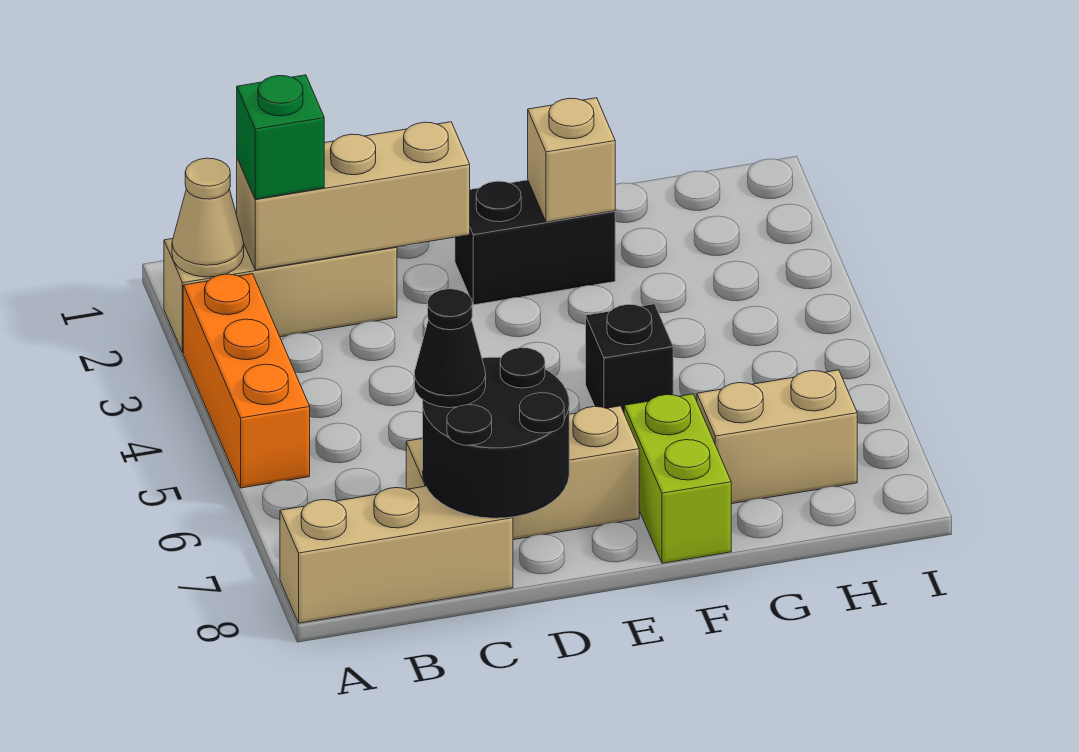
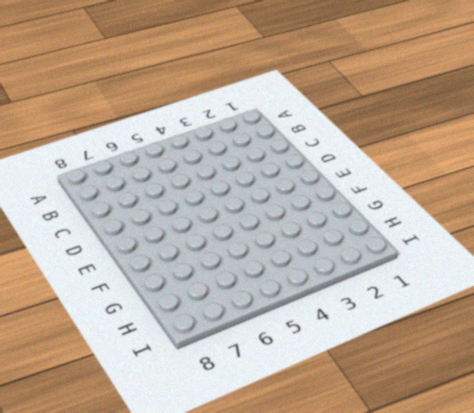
none -> tan 1x3 brick [164,239,397,353]
none -> orange 1x3 brick [183,274,310,488]
none -> tan 1x3 brick [280,486,513,623]

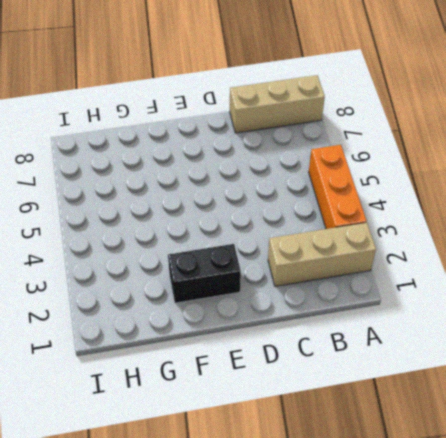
none -> tan 1x3 brick [406,406,639,540]
none -> black 1x1 brick [586,304,673,412]
none -> lime 1x2 brick [624,394,731,563]

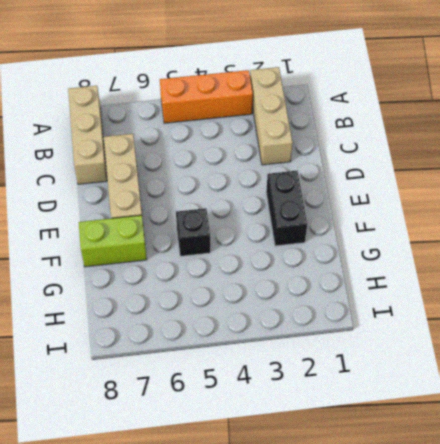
none -> tan 1x2 brick [697,370,857,504]
none -> tan 1x1 cone [172,158,244,277]
none -> tan 1x3 brick [237,122,470,270]

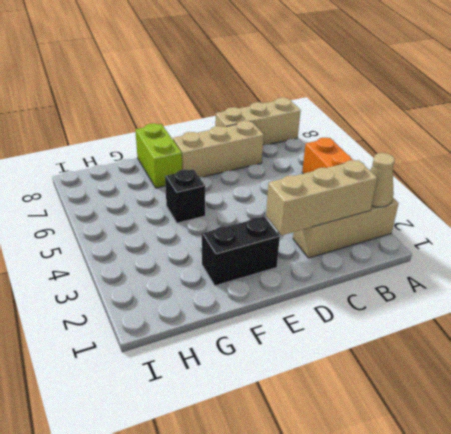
none -> tan 1x2 brick [697,370,857,504]
none -> black 2x2 round brick [423,348,569,518]
none -> tan 1x1 brick [528,98,615,222]

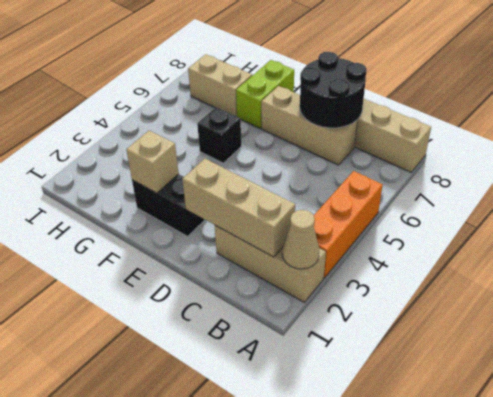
none -> green 1x1 brick [237,75,324,199]
none -> black 1x1 cone [414,289,486,408]

